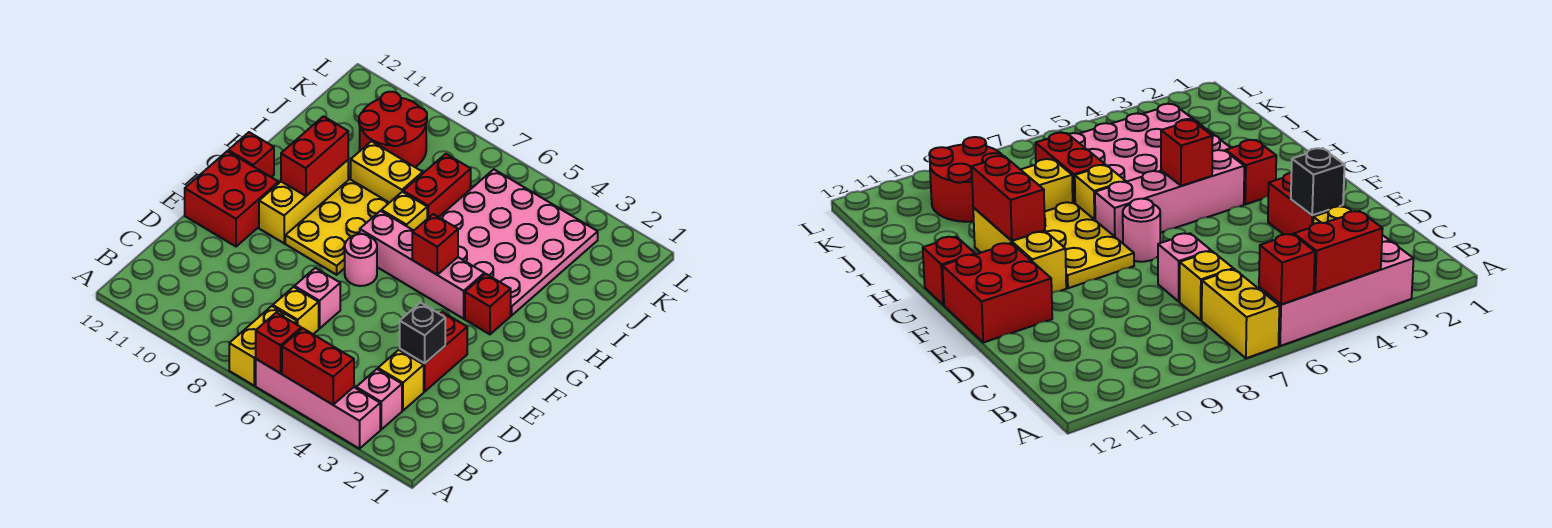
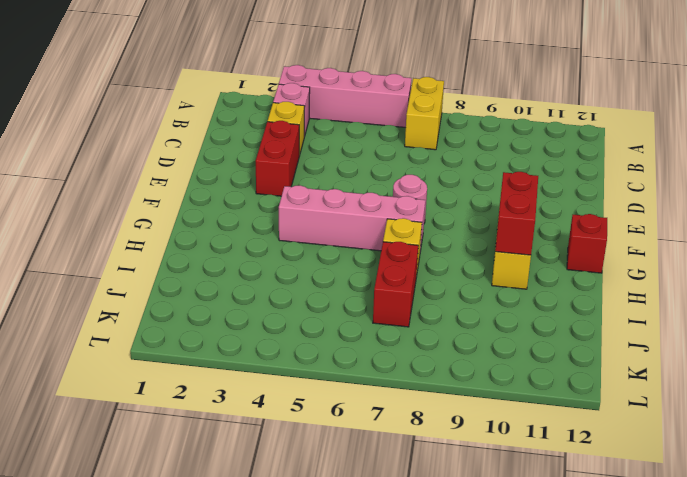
none -> yellow 1x1 brick [273,287,319,334]
none -> pink 1x1 brick [295,268,340,329]
none -> red 2x2 brick [185,151,279,247]

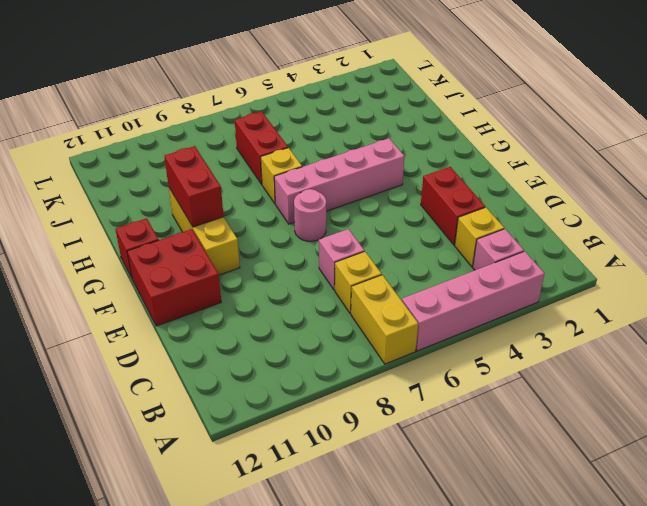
none -> yellow 2x3 plate [285,179,389,275]
none -> red 1x1 brick [465,274,511,334]
none -> pink 4x4 plate [439,169,598,315]

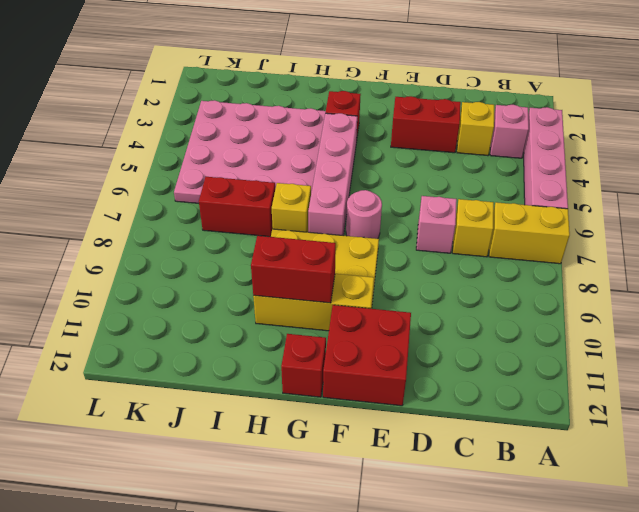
none -> yellow 1x2 brick [351,141,423,203]
none -> red 2x2 round brick [359,92,427,167]
none -> red 1x2 brick [282,328,354,405]

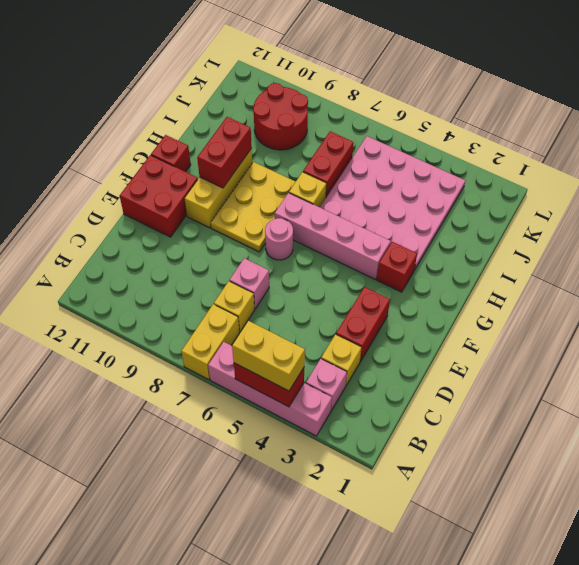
yellow 1x2 brick [232,321,305,391] -> yellow 1x2 brick moved to [351,141,423,203]
none -> red 1x1 brick [256,312,301,373]
none -> black 1x1 brick [400,303,445,363]
none -> red 1x1 brick [412,214,458,275]

